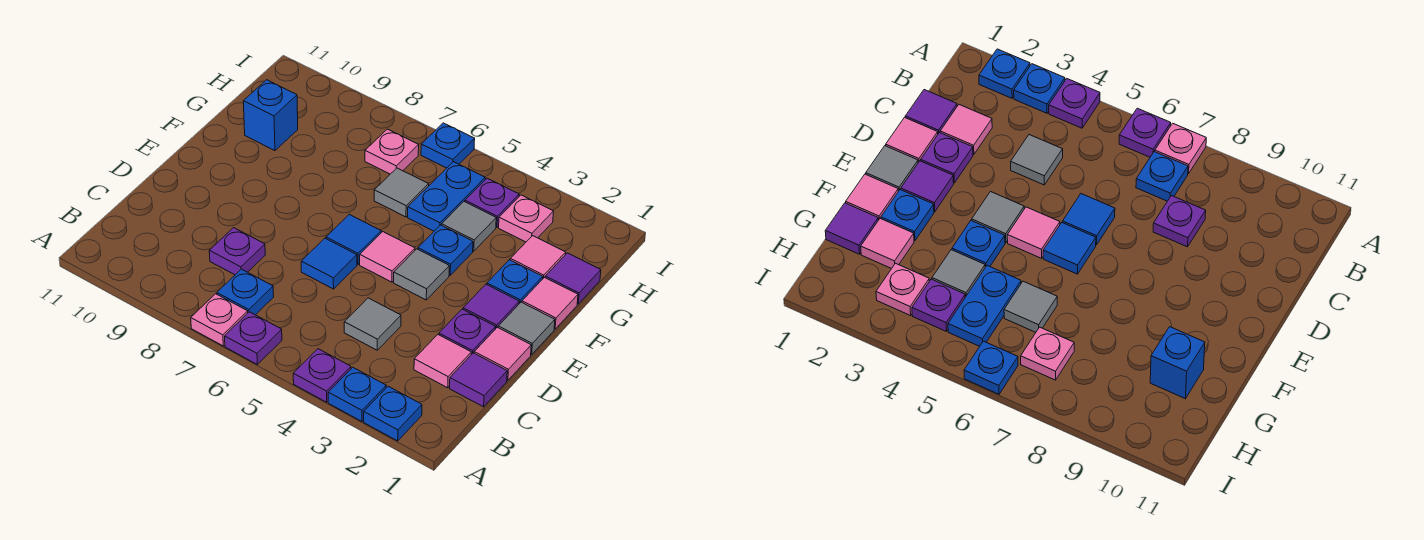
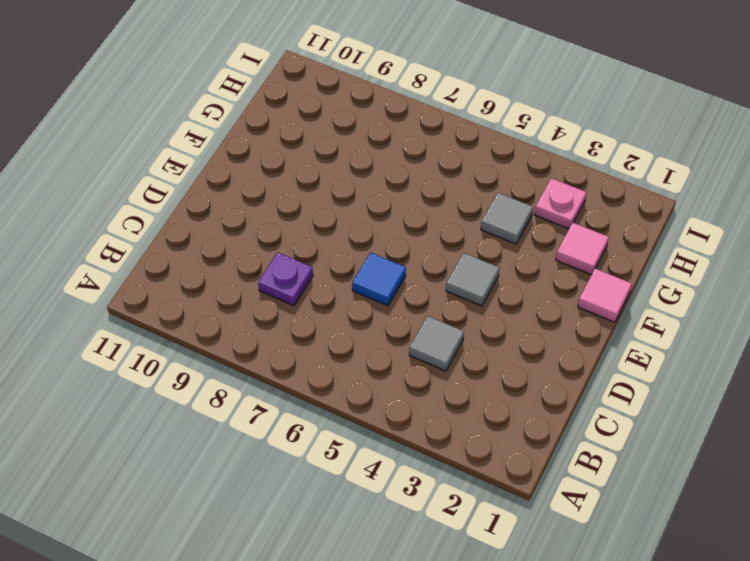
none -> blue 1x1 plate [364,386,422,441]
none -> blue 1x1 plate [328,367,386,421]
none -> purple 1x1 plate [293,349,351,402]
none -> purple 1x1 plate [225,312,282,364]

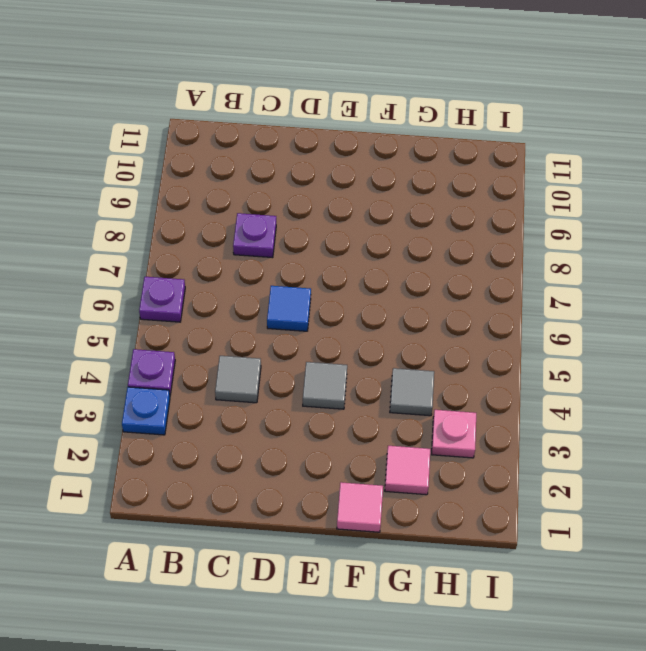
none -> blue 1x1 plate [364,386,422,441]
none -> pink 1x1 plate [191,294,248,346]
none -> blue 1x1 plate [217,269,274,315]
none -> purple 1x1 tile [450,353,507,407]

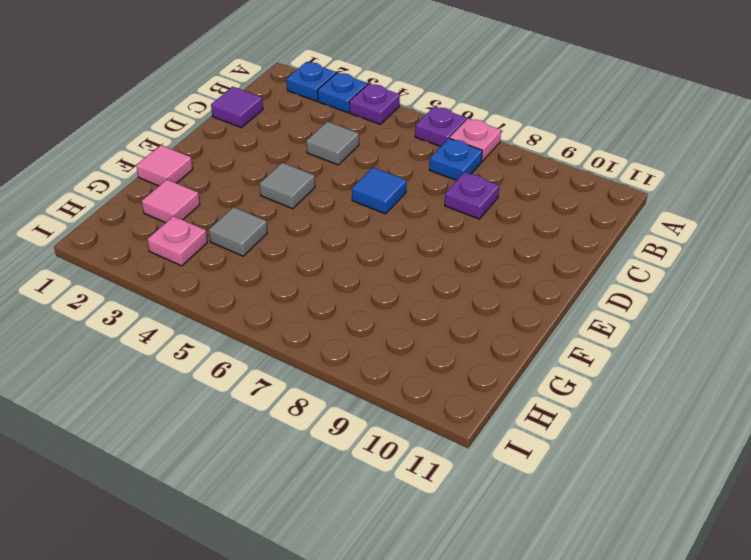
none -> pink 1x1 tile [414,335,471,388]
none -> pink 1x1 tile [474,327,531,380]
none -> purple 1x1 plate [439,309,496,355]
none -> grey 1x1 tile [498,302,555,355]

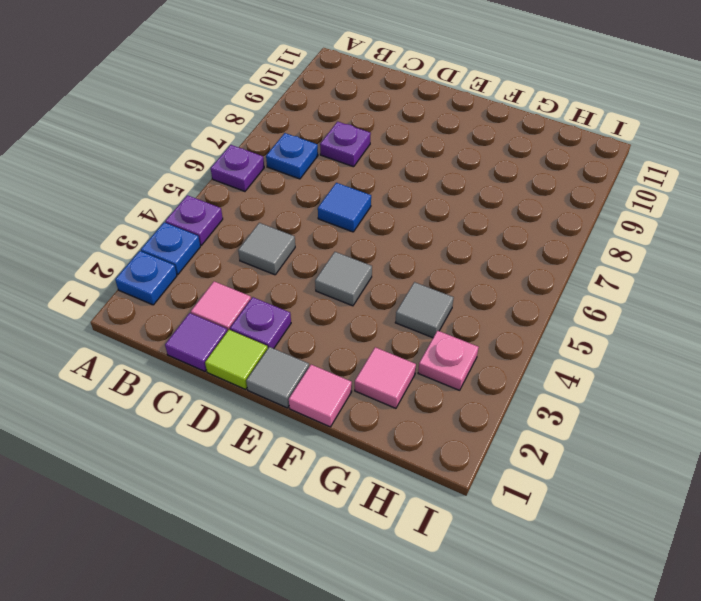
lime 1x1 tile [205,330,268,389] -> pink 1x1 tile [474,327,531,380]
none -> pink 1x1 plate [191,294,248,346]
none -> purple 1x1 tile [463,284,519,328]
none -> pink 1x1 tile [360,232,415,282]
none -> blue 1x1 tile [326,214,381,265]

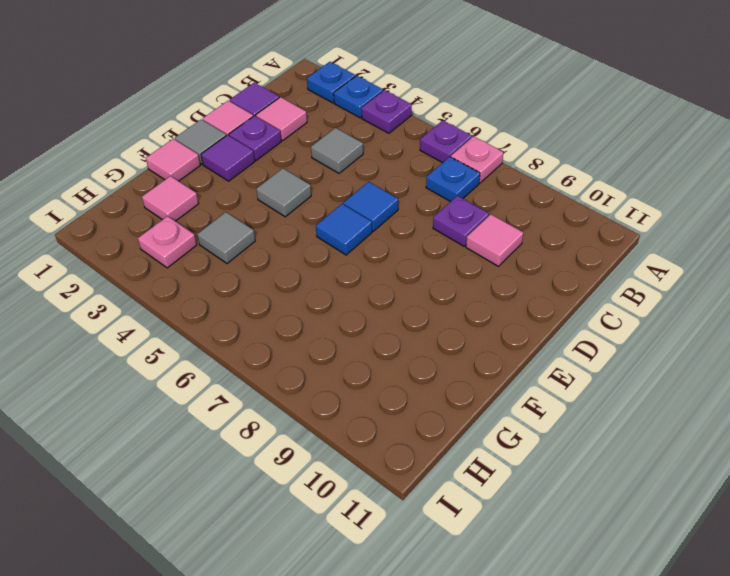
pink 1x1 tile [466,214,523,266] -> pink 1x1 tile moved to [360,232,415,282]
none -> blue 1x1 plate [487,260,543,304]
none -> blue 1x1 plate [418,225,473,275]
none -> purple 1x1 tile [545,253,601,304]
none -> blue 1x2 plate [408,162,485,231]

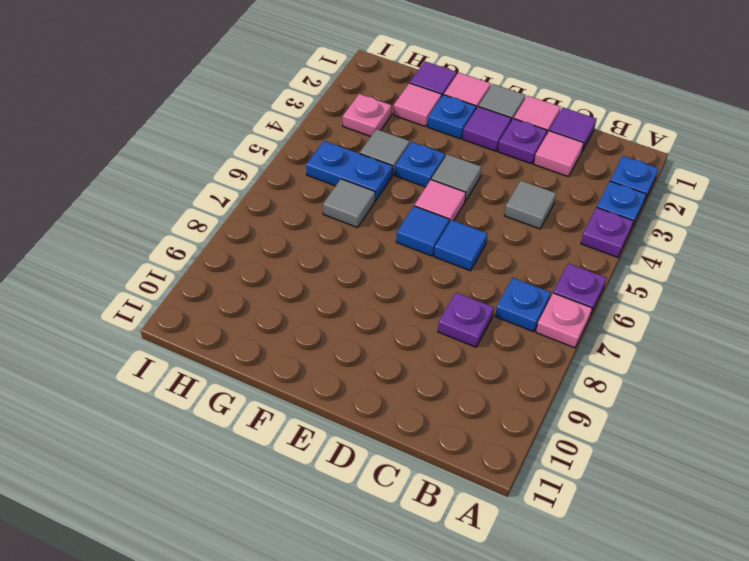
none -> blue 1x1 brick [243,80,298,151]
none -> purple 1x1 plate [465,178,519,227]
none -> pink 1x1 plate [365,129,419,174]
none -> blue 1x1 plate [421,123,475,168]

